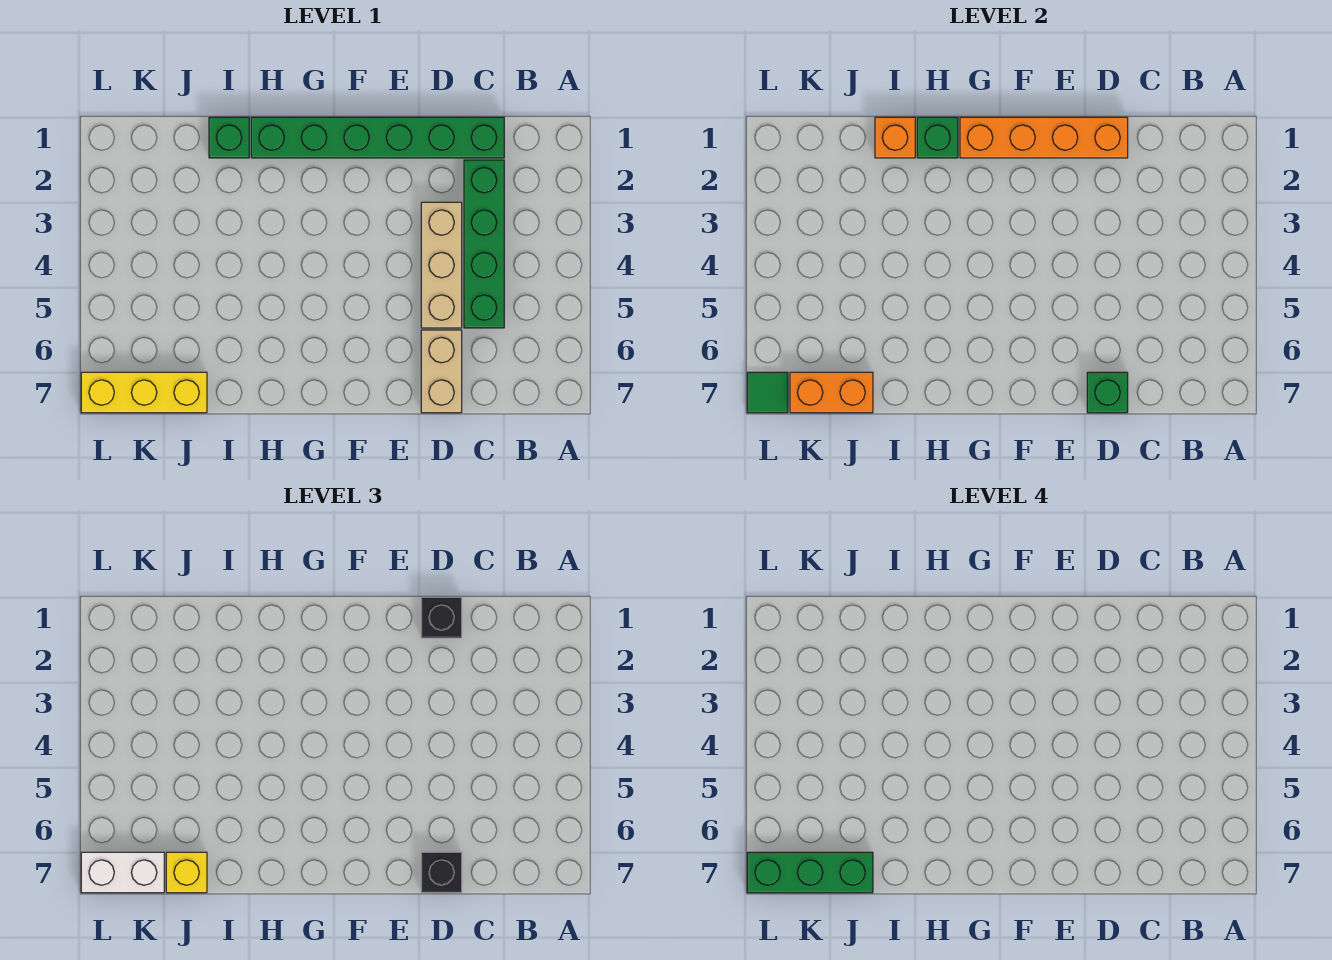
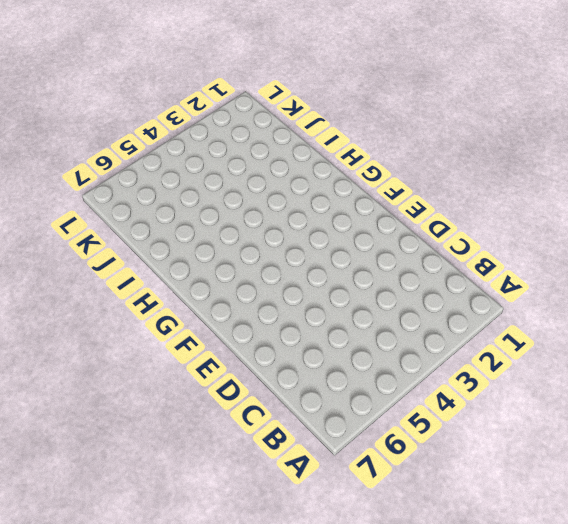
none -> green 1x6 brick [251,117,504,158]
none -> green 1x4 brick [464,160,504,328]
none -> tan 1x3 brick [421,202,462,328]

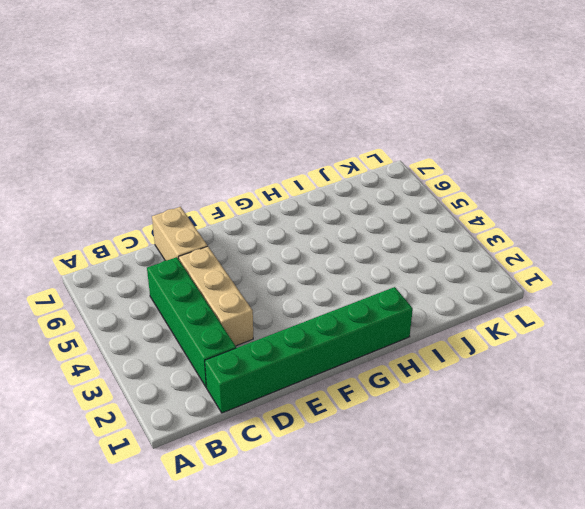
none -> green 1x1 brick [209,117,249,158]
none -> yellow 1x3 brick [81,372,207,413]
none -> orange 1x4 brick [960,117,1128,158]

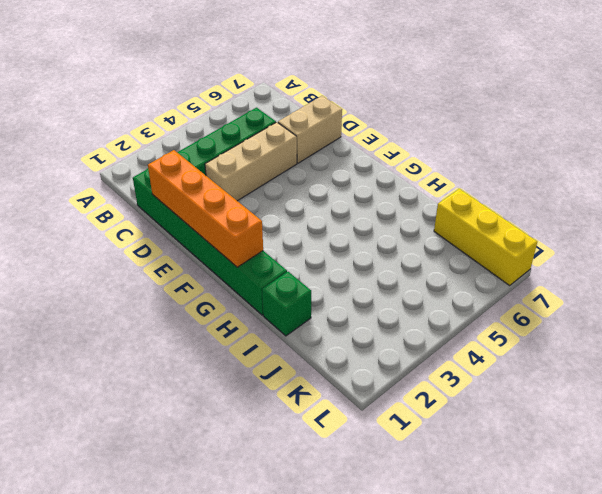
none -> green 1x1 brick [1087,372,1128,413]
none -> green 1x1 brick [917,117,958,158]
none -> orange 1x1 brick [875,117,915,158]

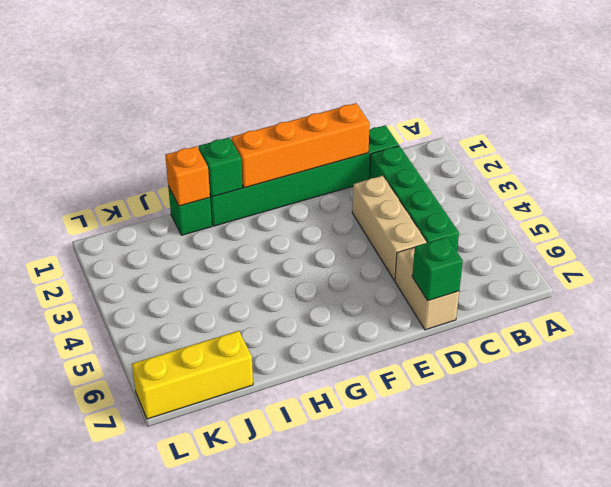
none -> orange 1x2 brick [790,372,873,413]
none -> green 1x1 tile [747,372,788,413]
none -> black 1x1 brick [421,597,462,638]

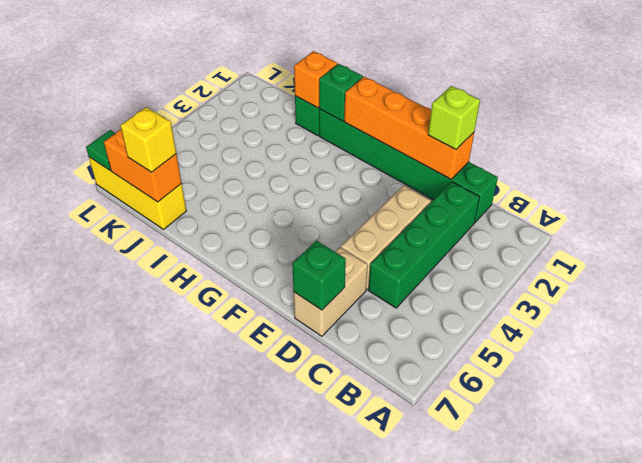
lime 1x1 brick [428,86,480,149] -> black 1x1 brick [421,597,462,638]
none -> black 1x1 brick [421,852,462,893]
none -> white 1x2 brick [81,852,164,893]
none -> green 1x3 brick [747,852,873,893]

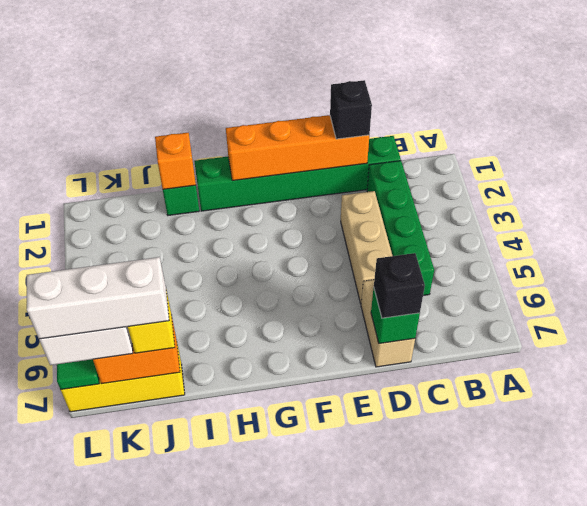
white 1x3 brick [27,257,169,339] -> green 1x3 brick [747,852,873,893]
none -> green 1x1 brick [917,117,958,158]

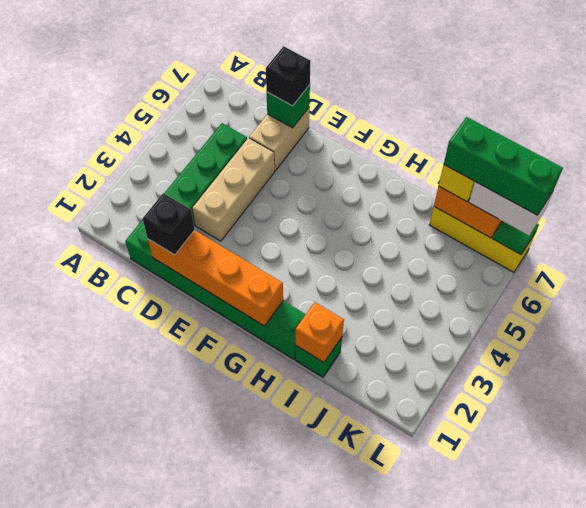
none -> green 1x1 brick [917,117,958,158]

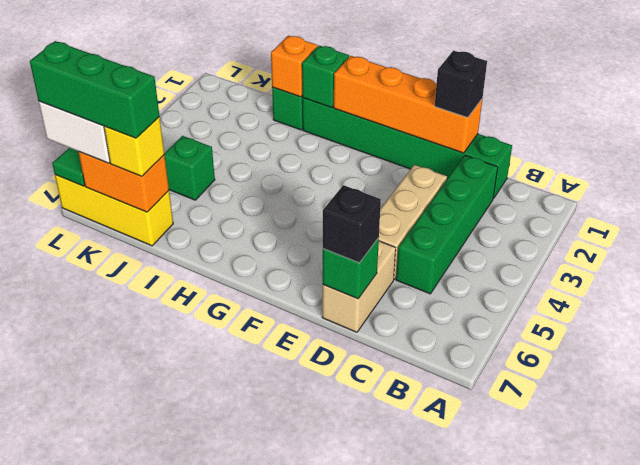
green 1x1 brick [164,136,215,200] -> none

